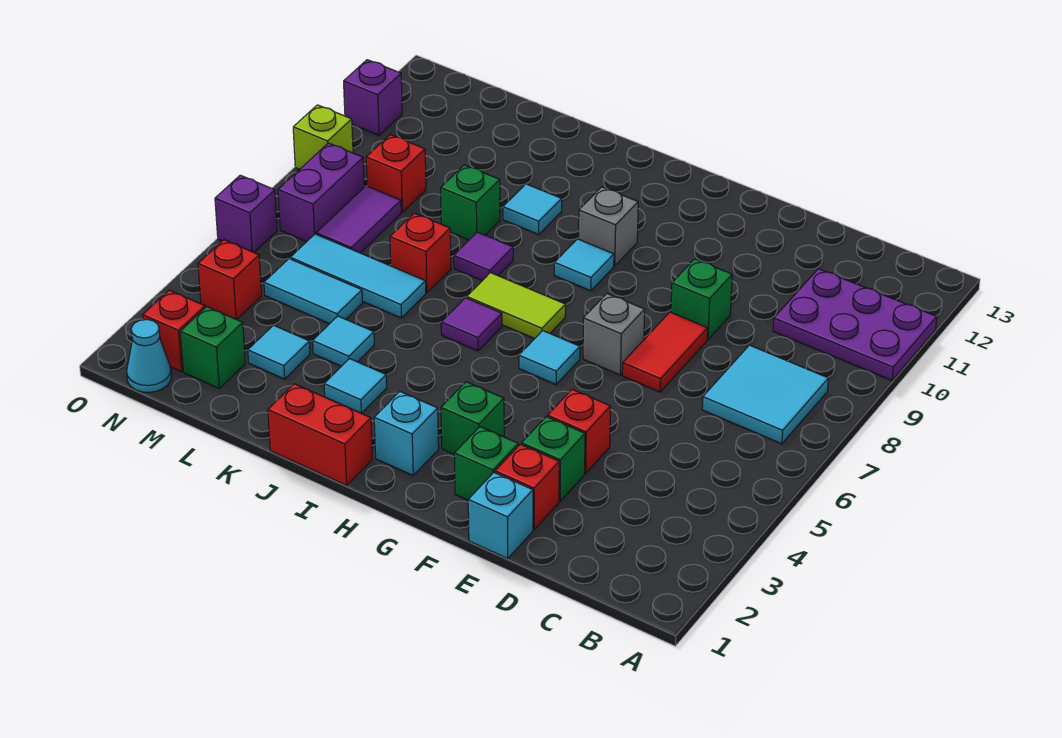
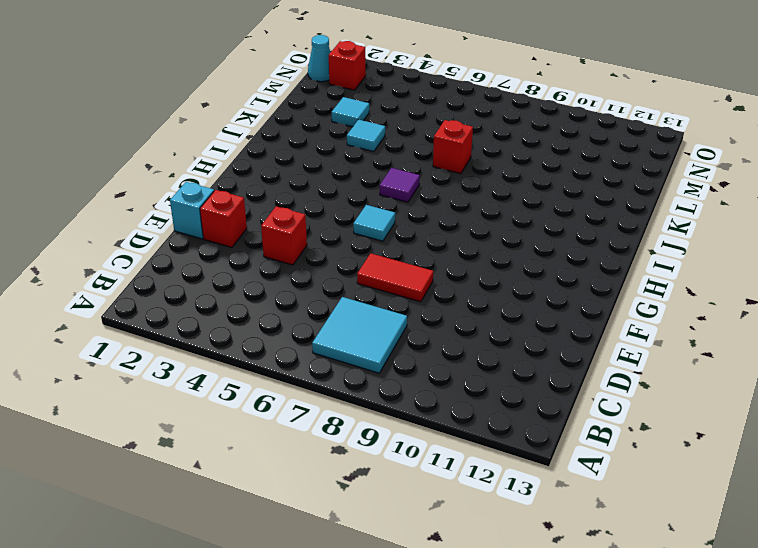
none -> purple 2x3 plate [773,269,937,380]
none -> green 1x1 brick [522,417,585,501]
none -> green 1x1 brick [671,259,732,340]
none -> green 1x1 brick [454,427,518,500]

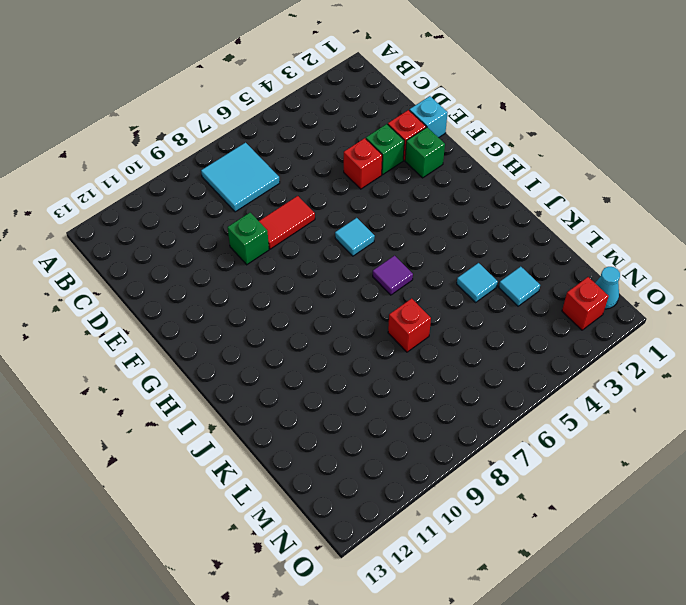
none -> purple 2x3 plate [773,269,937,380]
none -> grey 1x1 brick [583,294,645,375]
none -> green 1x1 brick [441,382,504,454]
none -> cyan 1x1 brick [374,392,439,475]

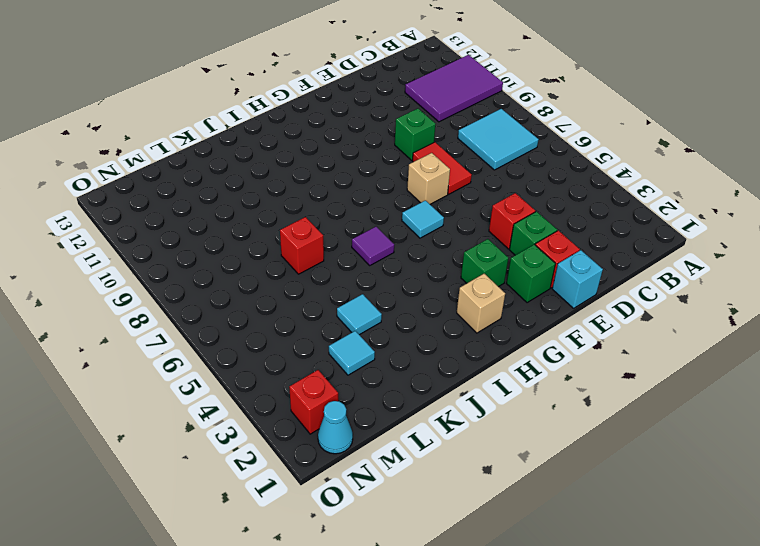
purple 2x3 tile [405,55,503,122] -> purple 2x3 plate [773,269,937,380]
tan 1x1 brick [407,153,450,204] -> grey 1x1 brick [583,294,645,375]
tan 1x1 brick [457,274,505,333] -> cyan 1x1 brick [374,392,439,475]
none -> lime 1x2 tile [467,273,566,339]
none -> cyan 1x1 tile [554,239,614,291]
none -> grey 1x1 brick [579,187,638,266]
none -> red 1x2 brick [268,384,373,485]

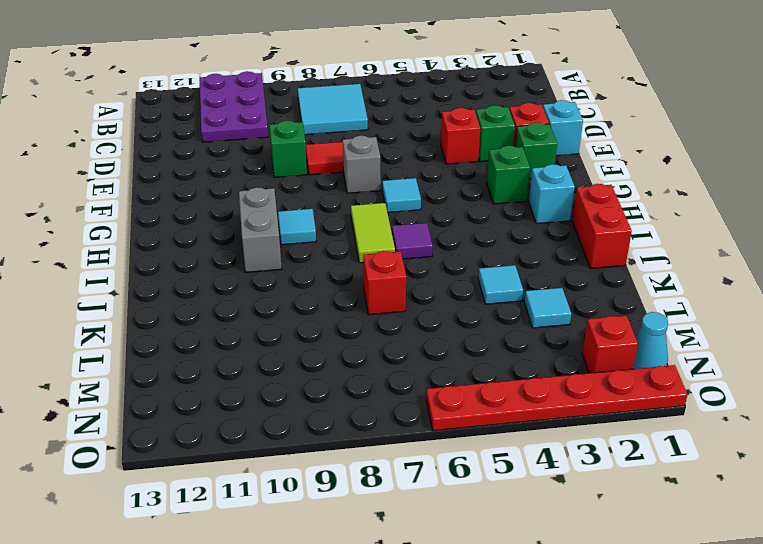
grey 1x2 brick [239,187,282,272] -> grey 1x1 brick [579,187,638,266]
red 1x6 plate [426,365,687,431] -> purple 1x1 brick [215,175,277,252]
none -> cyan 1x1 tile [324,359,387,413]
none -> purple 1x1 tile [454,232,513,281]
none -> cyan 1x1 tile [503,184,562,234]
none -> cyan 1x3 tile [290,234,426,318]

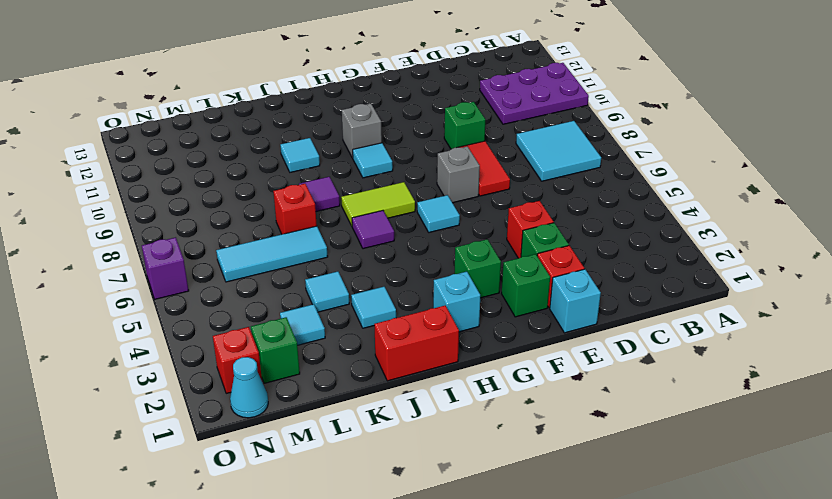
none -> green 1x1 brick [441,165,500,240]
none -> cyan 1x2 tile [264,259,363,324]
none -> purple 1x2 tile [316,186,401,253]
none -> red 1x1 brick [366,135,426,212]

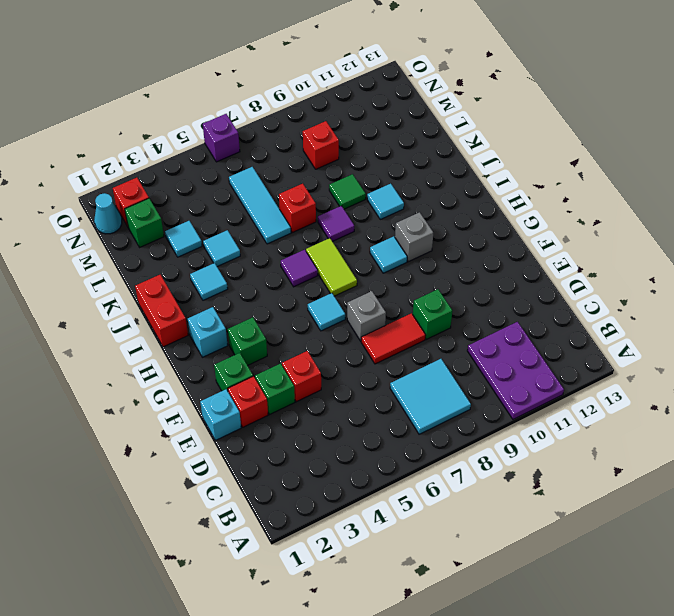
green 1x1 tile [329,174,366,209] -> green 1x1 brick [441,165,500,240]
none -> cyan 1x2 tile [264,259,363,324]
none -> purple 1x2 tile [316,186,401,253]
none -> red 1x1 brick [198,240,262,320]
none -> purple 1x2 brick [278,143,364,242]

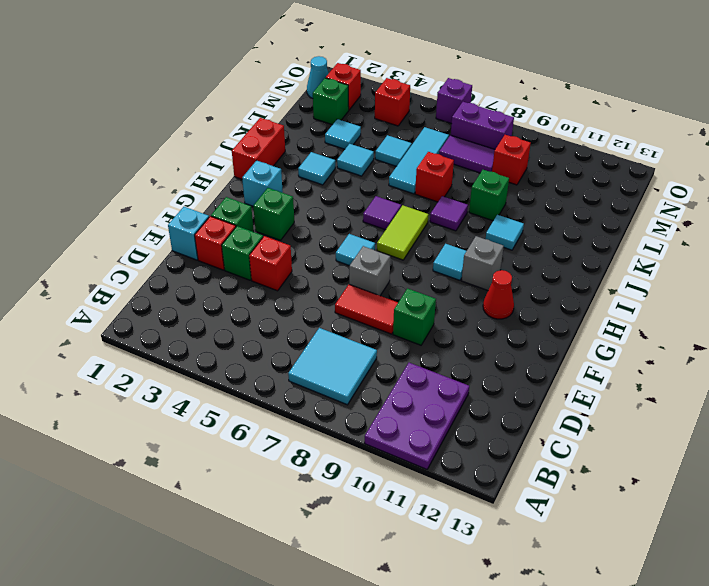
red 1x1 cone [483,270,514,319] -> none
cyan 1x1 tile [375,135,412,166] -> cyan 1x2 tile [264,259,363,324]
none -> lime 1x1 brick [293,105,353,169]
none -> purple 1x1 brick [344,60,402,135]

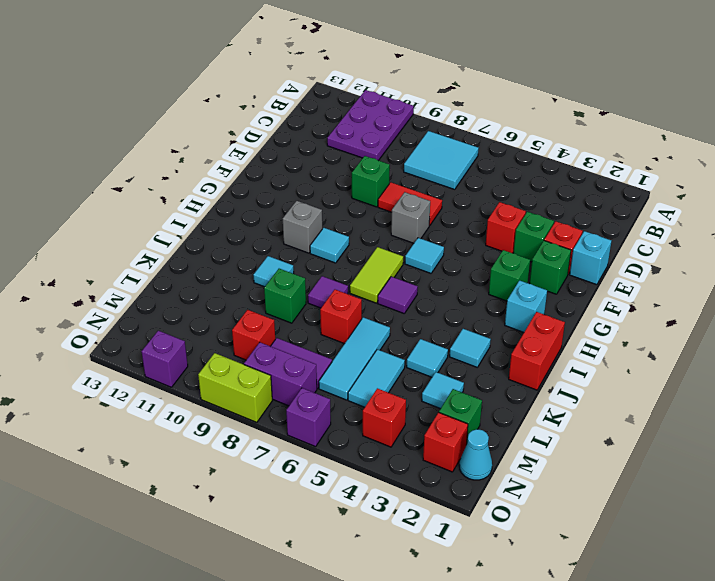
lime 1x2 brick [198,353,272,422] -> lime 1x1 brick [293,105,353,169]

